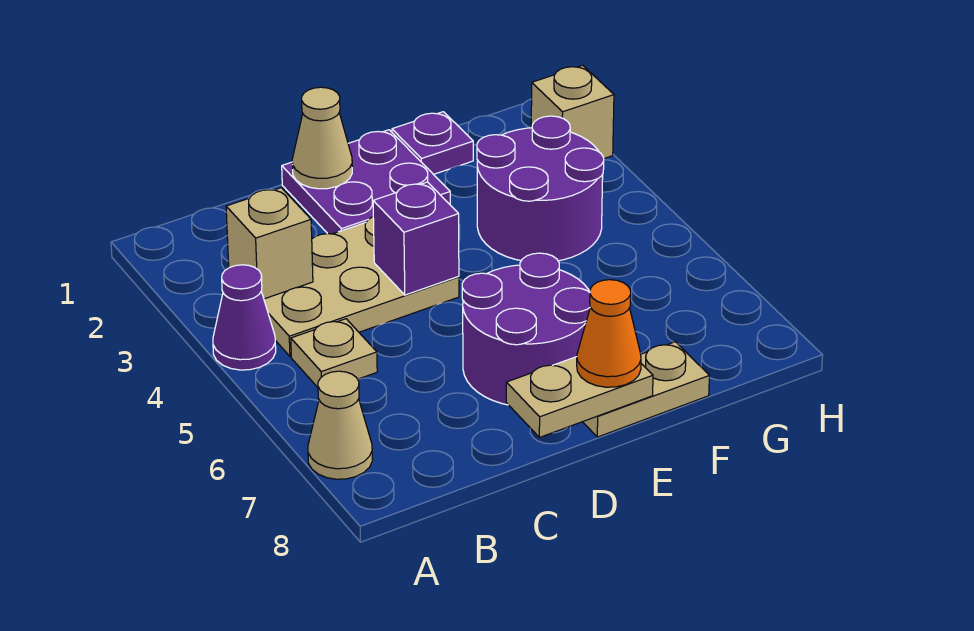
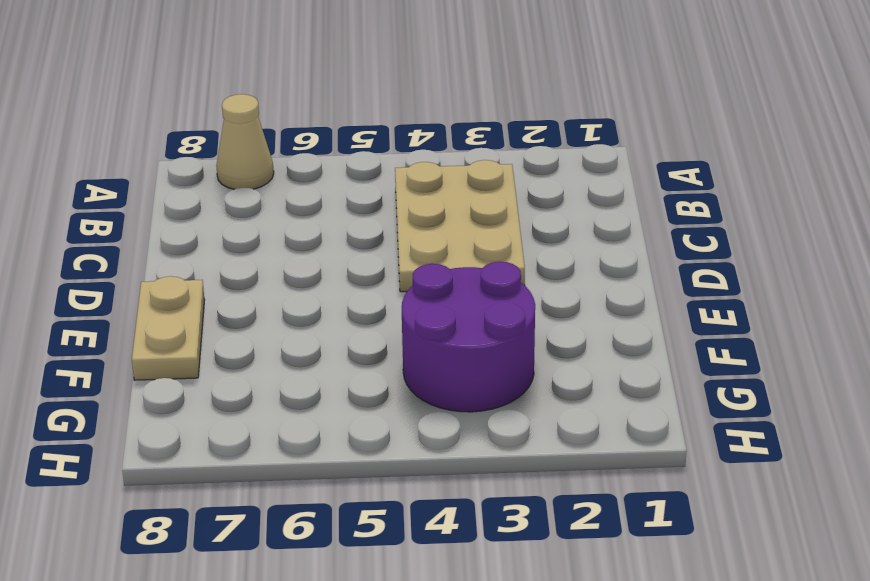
none -> purple 1x1 cone [213,265,276,370]
none -> tan 1x1 plate [291,319,377,387]
none -> purple 2x2 plate [282,130,450,234]

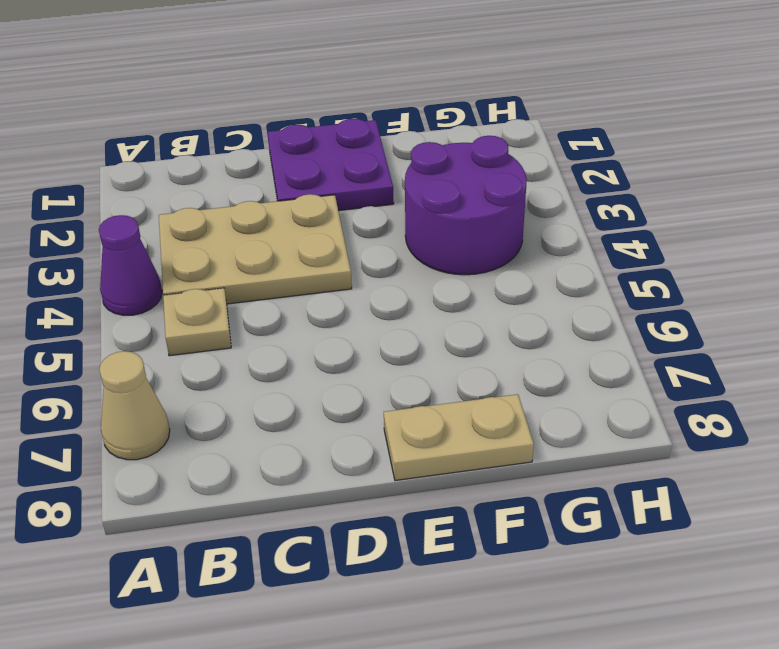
none -> purple 2x2 round brick [462,253,590,405]
none -> purple 1x1 plate [392,112,473,174]
none -> tan 1x1 brick [531,65,614,158]

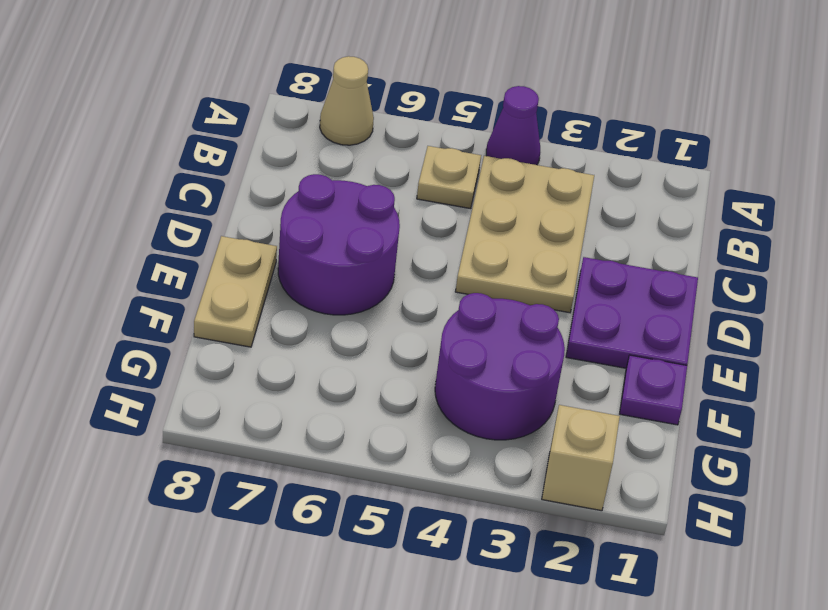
none -> tan 1x1 brick [226,188,313,299]
none -> tan 1x1 cone [292,87,352,189]
none -> purple 1x1 brick [373,182,459,295]

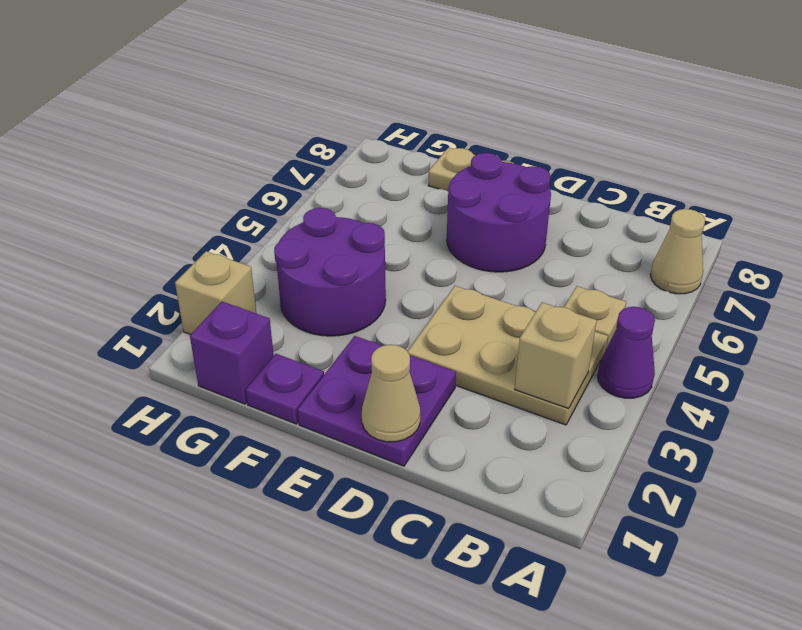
purple 1x1 brick [190,302,274,404] -> purple 1x1 brick moved to [373,182,459,295]
none -> tan 1x2 plate [506,357,653,437]
none -> orange 1x1 cone [577,280,641,387]

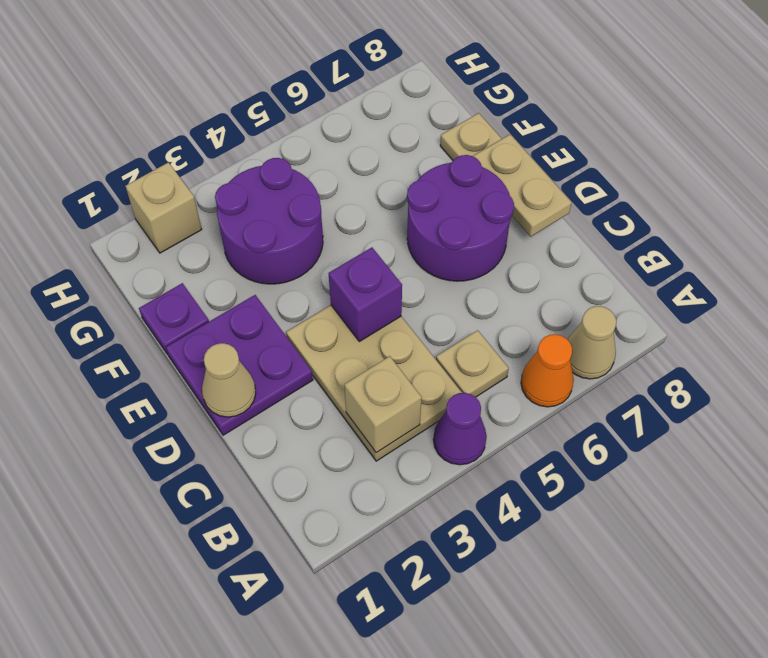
orange 1x1 cone [521,334,574,407] -> orange 1x1 cone moved to [577,280,641,387]

